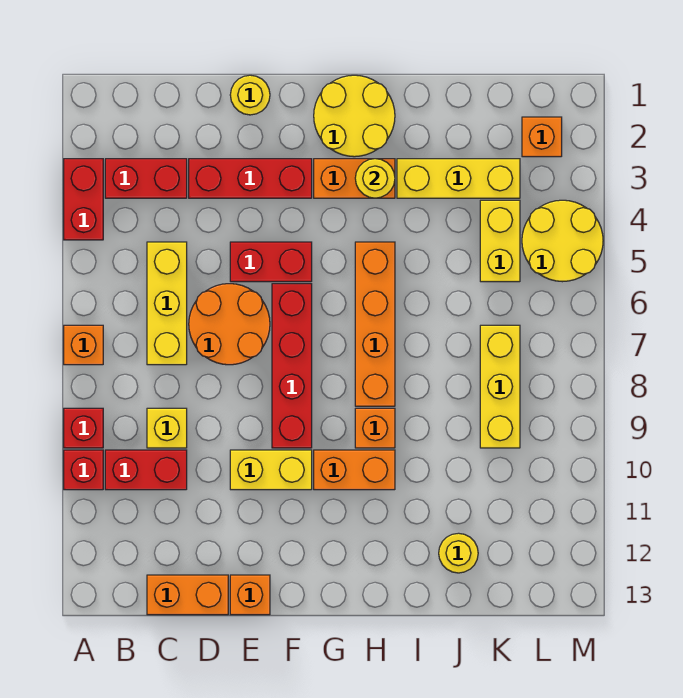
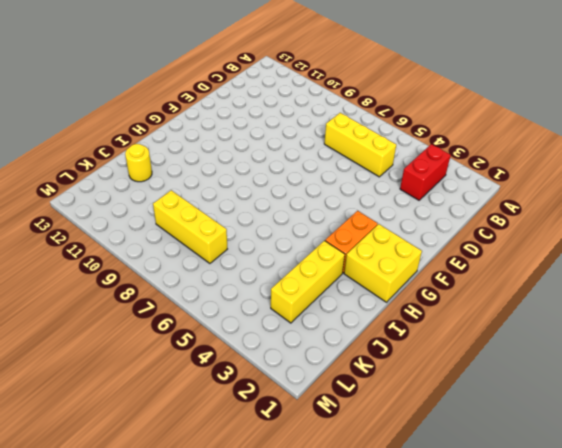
yellow 2x2 brick [344,224,422,302] -> yellow 2x2 round brick [314,75,395,157]
none -> red 1x2 brick [64,159,103,240]
none -> orange 1x1 brick [64,325,103,365]
none -> red 1x1 brick [64,408,103,448]

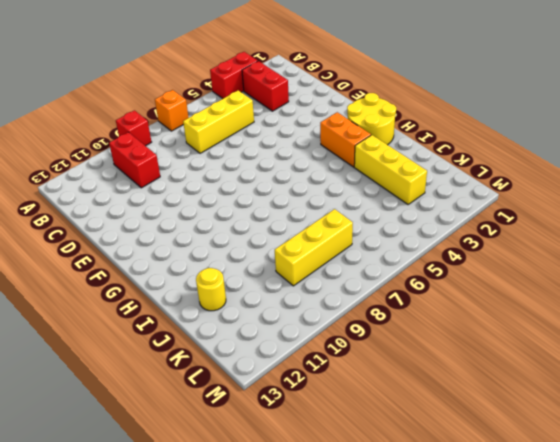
none -> red 1x1 brick [64,450,103,490]
none -> yellow 1x1 brick [147,408,187,448]
none -> orange 1x2 brick [147,575,228,615]

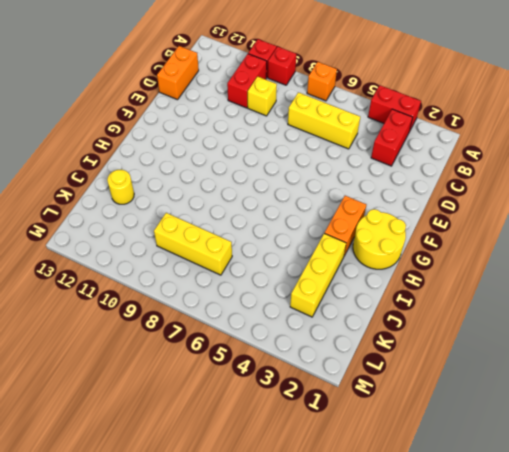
none -> red 1x3 brick [189,159,312,198]
none -> orange 2x2 round brick [189,284,270,365]
none -> yellow 1x1 round brick [230,75,270,115]

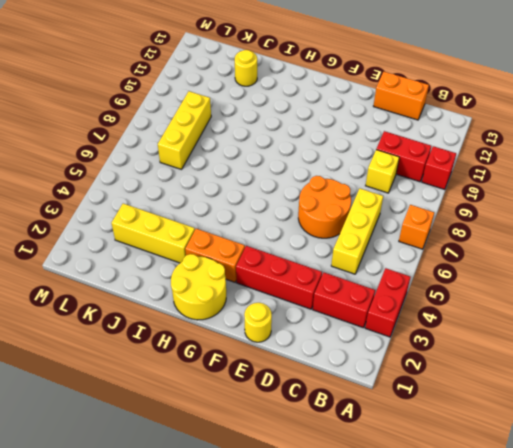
none -> red 1x1 brick [64,408,103,448]
none -> red 1x2 brick [230,242,312,282]
none -> yellow 1x2 brick [230,450,312,490]

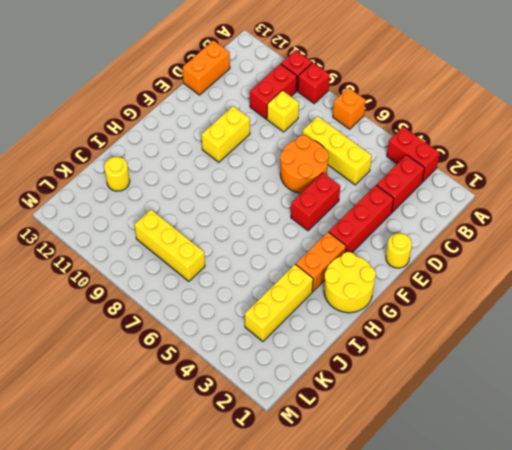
none -> orange 1x1 brick [230,575,270,615]
none -> red 1x4 brick [272,284,312,448]
none -> orange 1x2 brick [314,450,395,490]

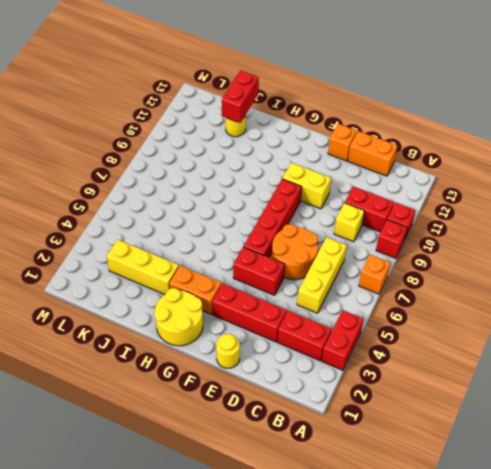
red 1x2 brick [222,70,259,123] -> none
none -> orange 1x2 brick [314,450,395,490]
none -> orange 1x4 brick [355,242,395,406]
none -> orange 1x1 brick [355,408,395,448]

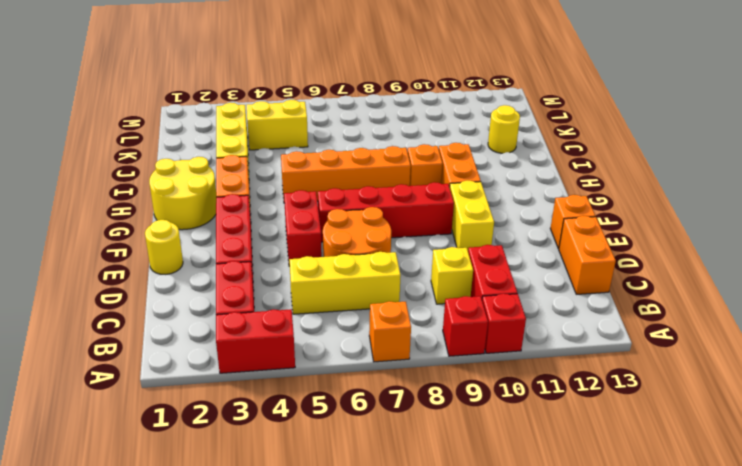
none -> yellow 1x3 brick [480,325,520,448]
none -> orange 1x1 brick [522,117,562,157]
none -> yellow 2x2 round brick [522,200,603,282]

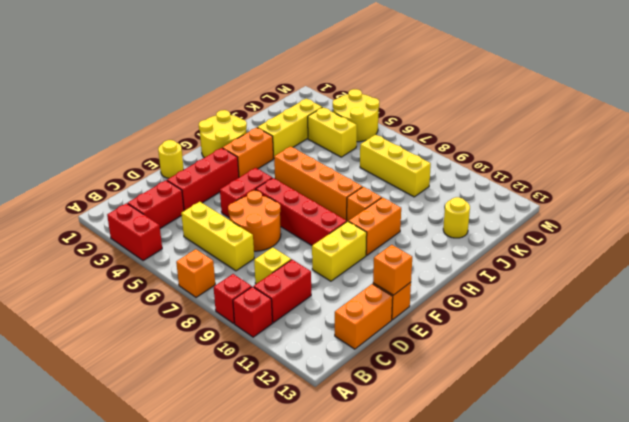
orange 1x1 brick [373,245,412,295] -> orange 1x1 brick moved to [522,117,562,157]
none -> yellow 1x1 round brick [355,159,395,198]

